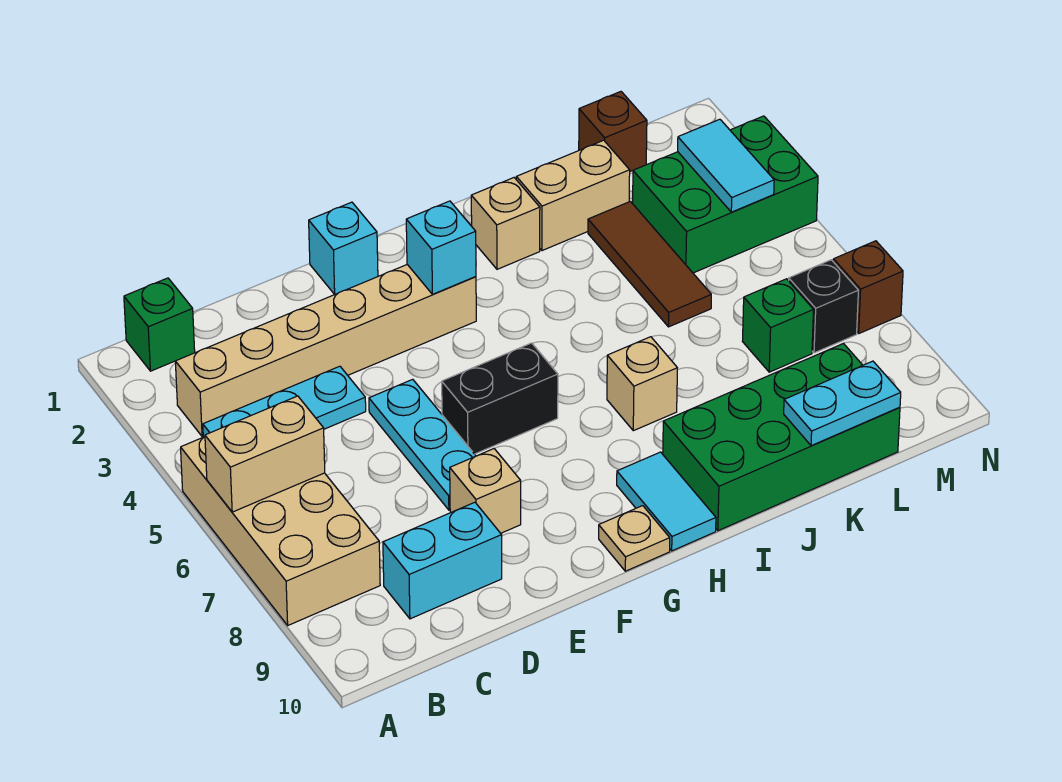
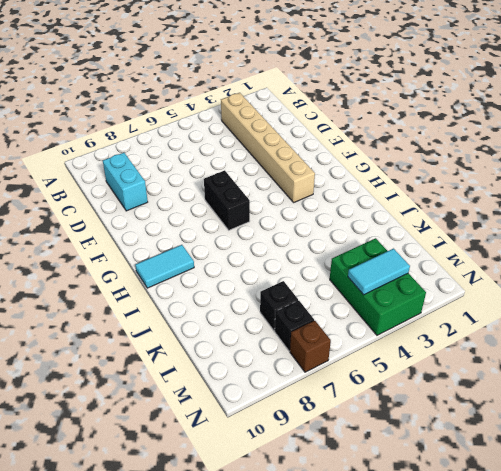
black 1x1 brick [260,281,298,331] -> green 1x1 brick [742,279,814,372]
none -> tan 2x4 brick [181,437,380,625]
none -> green 1x1 brick [124,278,195,371]
none -> cyan 1x3 plate [203,366,366,437]

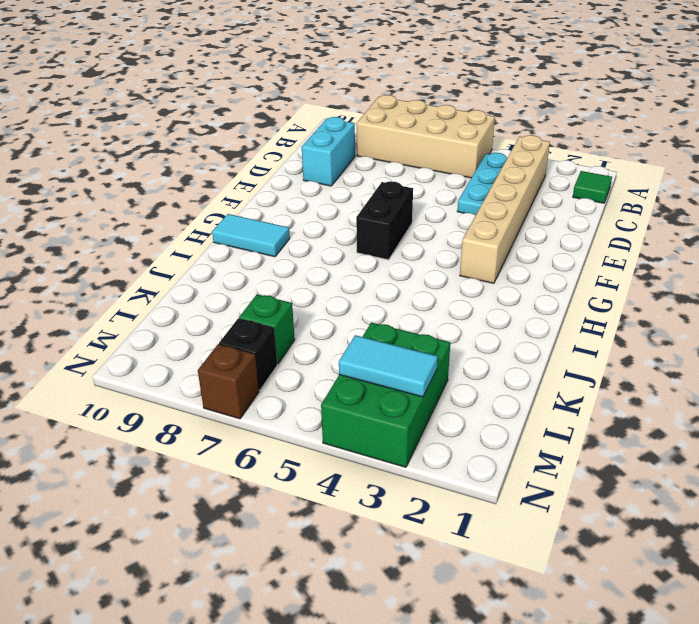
green 1x1 tile [573,171,612,203] -> green 1x1 brick [124,278,195,371]
none -> cyan 1x3 plate [369,379,476,510]
none -> tan 1x1 brick [450,449,521,533]
none -> cyan 1x1 brick [309,202,378,294]

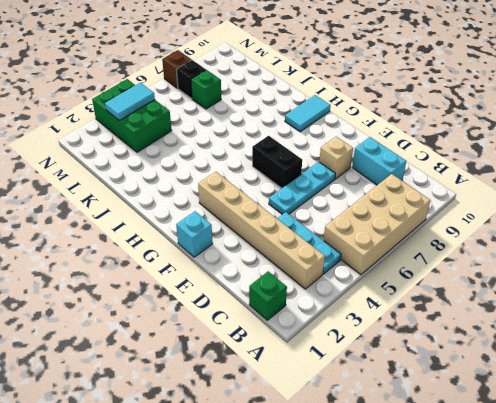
none -> tan 1x1 plate [599,506,670,571]
none -> tan 1x1 brick [471,178,540,269]
none -> tan 1x1 brick [607,337,677,431]

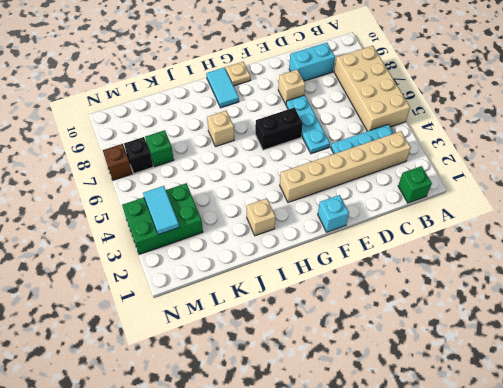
none -> green 2x4 brick [663,343,900,531]
none -> tan 1x2 brick [516,140,630,251]
none -> brown 1x3 tile [588,201,711,327]

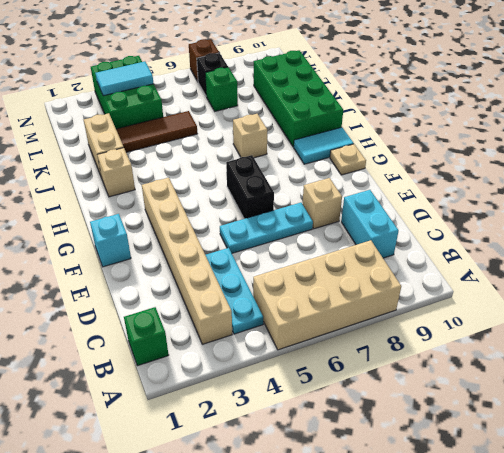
none -> brown 1x1 brick [579,92,647,171]
none -> tan 1x2 brick [205,396,325,512]
none -> cyan 1x1 brick [406,201,476,294]

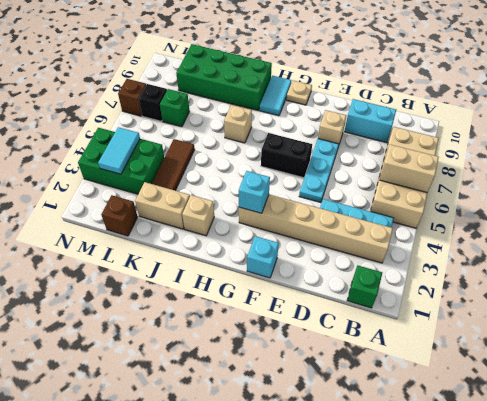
none -> cyan 1x2 plate [784,361,901,446]

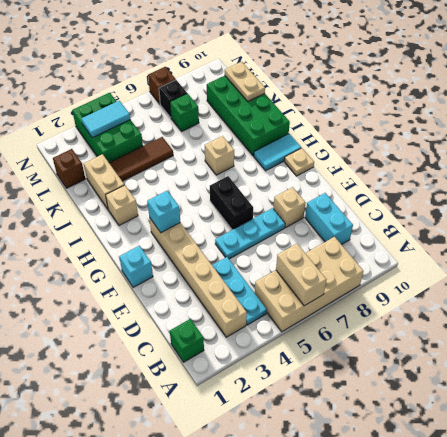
tan 1x2 plate [225,62,265,101] -> cyan 1x2 plate [784,361,901,446]

